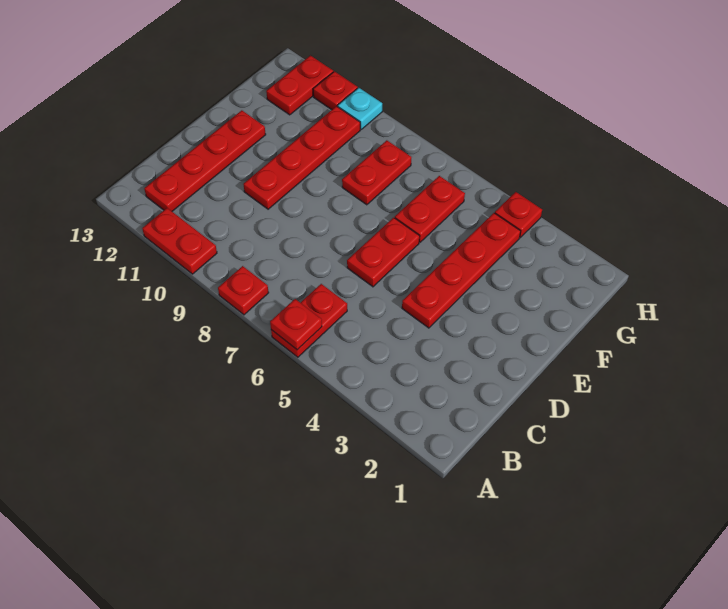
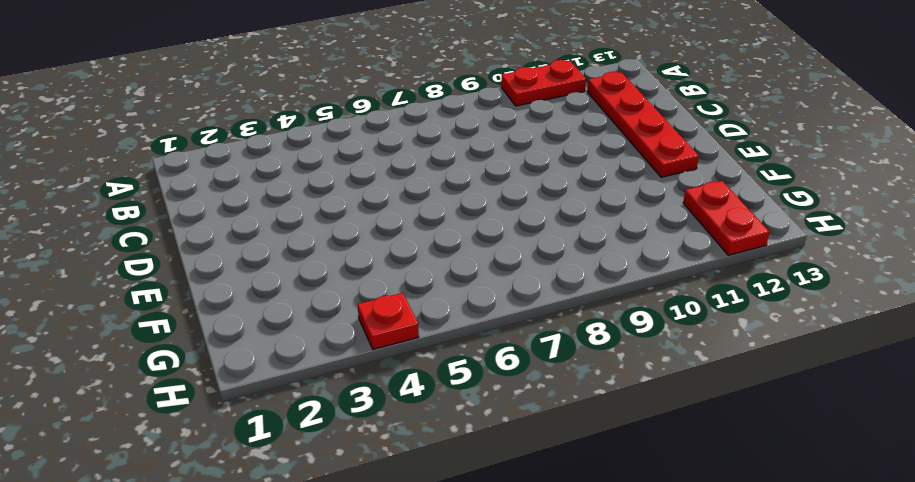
none -> red 1x2 plate [271,284,347,357]
none -> red 1x1 plate [218,266,269,315]
none -> red 1x4 plate [402,213,521,328]

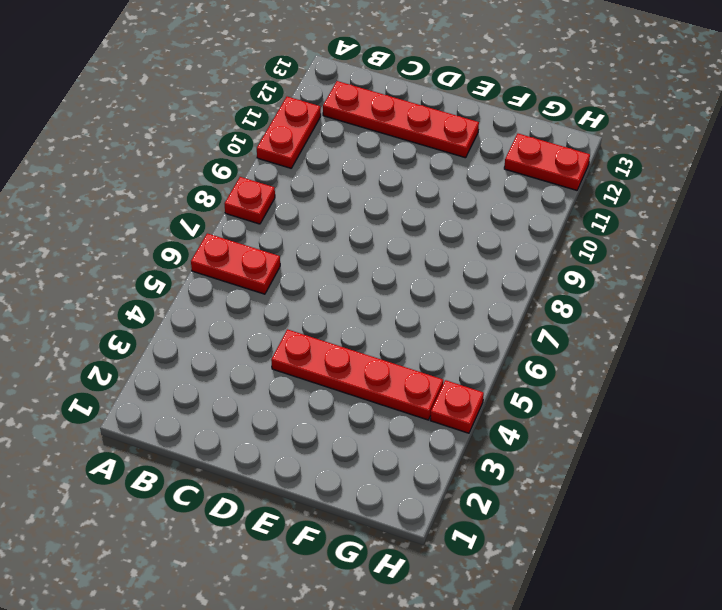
none -> red 1x2 plate [347,218,419,287]
none -> red 1x4 plate [243,106,360,209]
none -> red 1x2 plate [395,176,465,242]

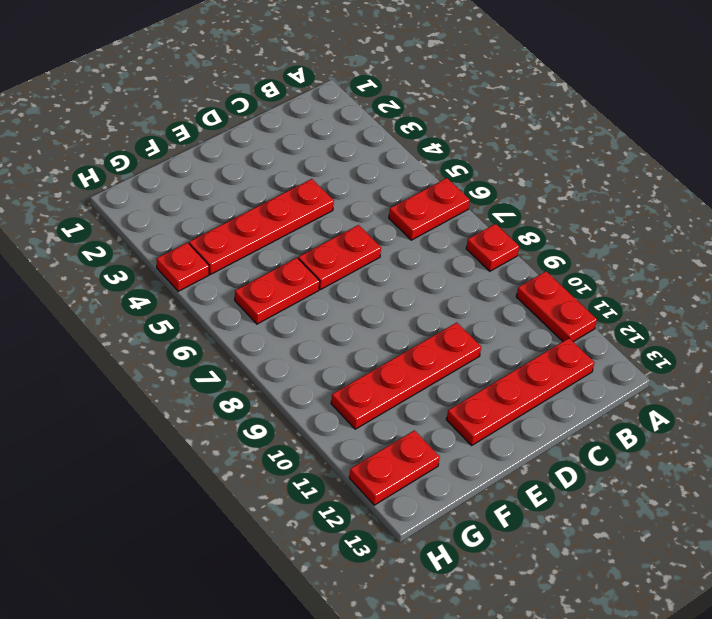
none -> red 1x2 plate [342,140,411,205]
none -> cyan 1x1 plate [338,88,382,129]
none -> red 1x1 plate [313,71,358,110]

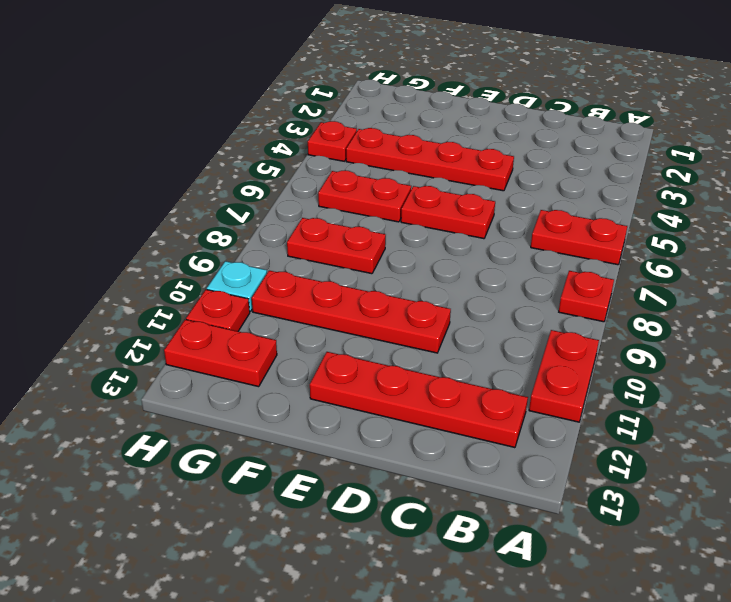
none -> red 1x1 plate [270,299,322,350]

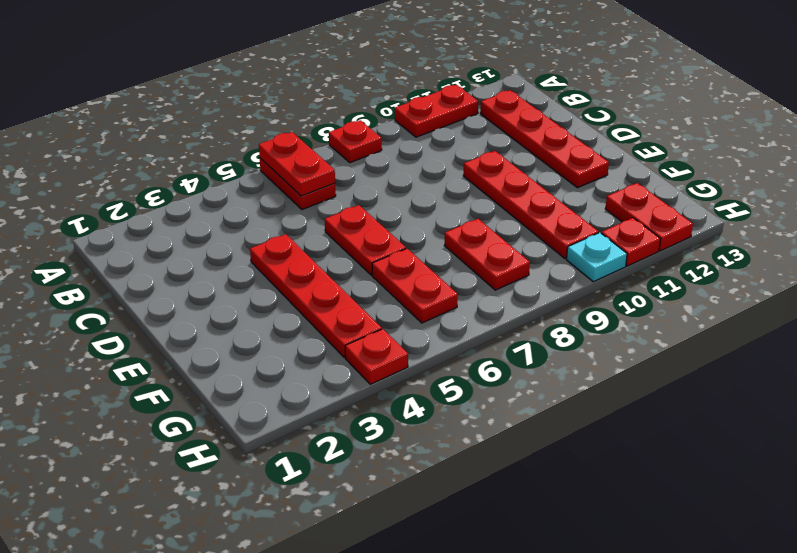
red 1x2 plate [259,132,335,196] -> red 1x1 plate [270,299,322,350]

